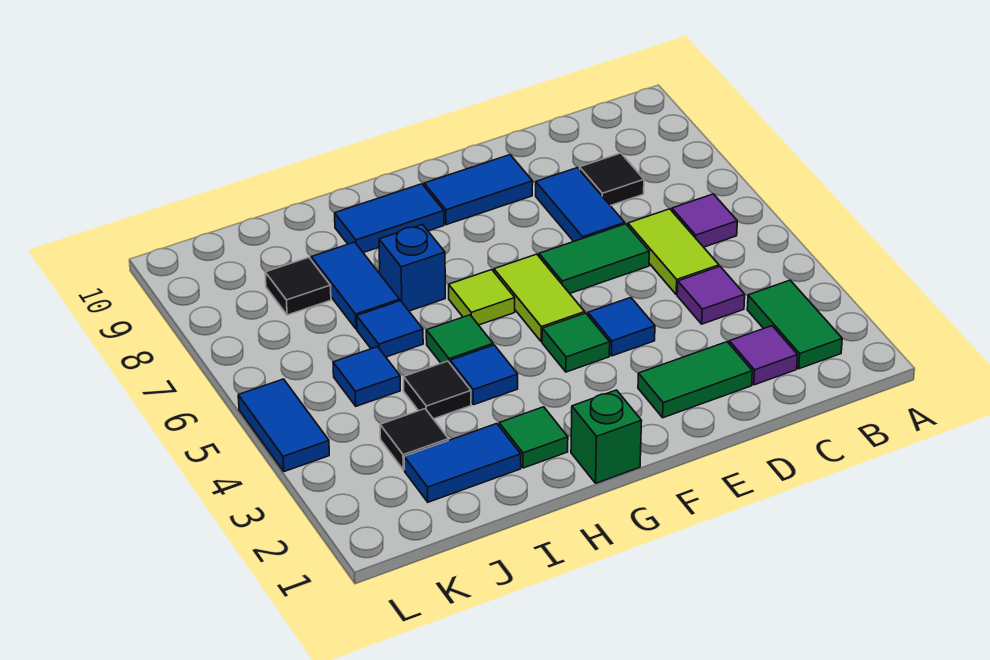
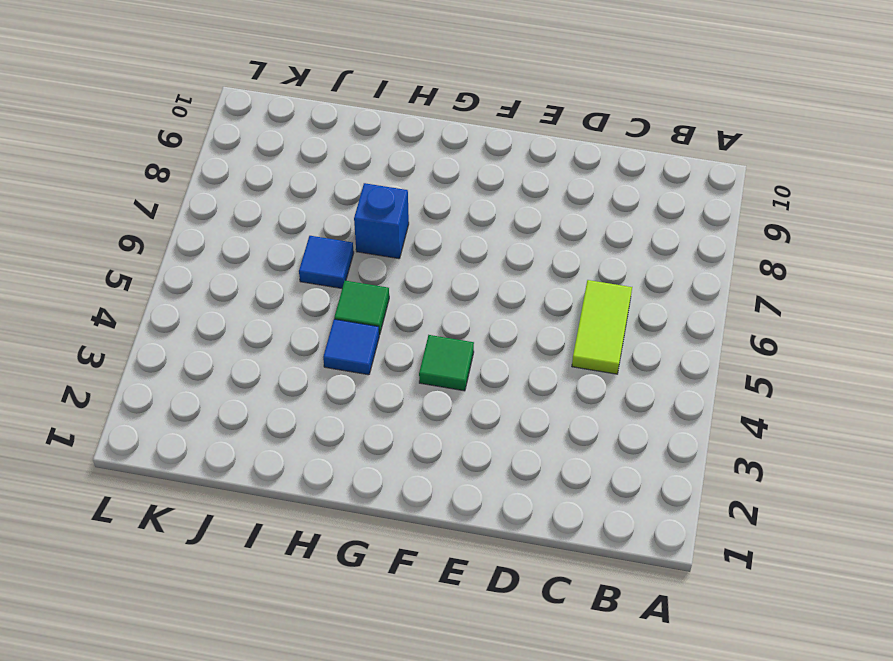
none -> green 1x2 tile [747,280,842,369]
none -> purple 1x1 tile [672,194,737,247]
none -> purple 1x1 tile [729,326,797,385]

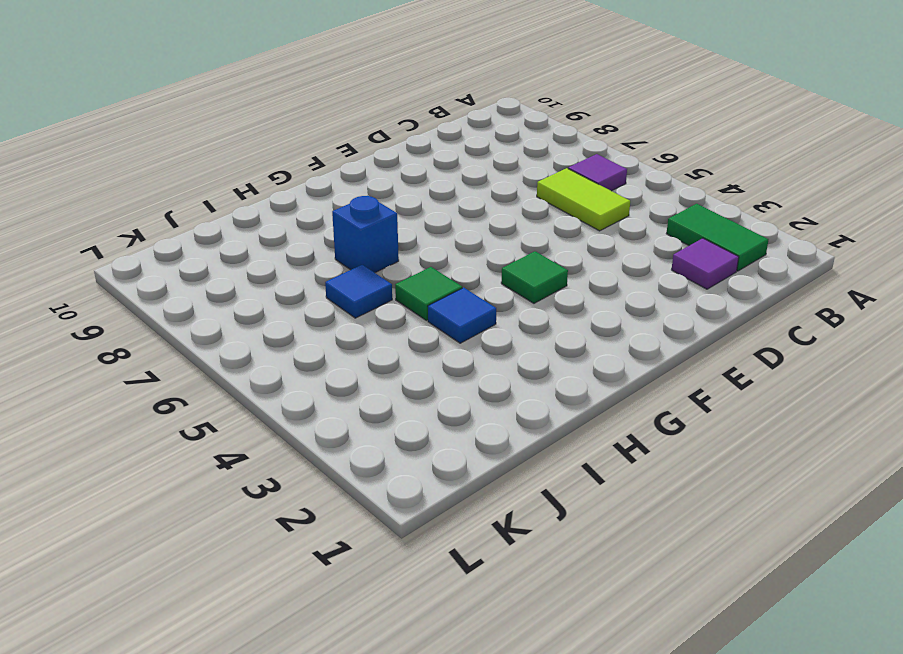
none -> purple 1x1 tile [677,267,745,324]
none -> black 1x1 tile [580,153,644,206]
none -> green 1x2 tile [638,342,752,418]

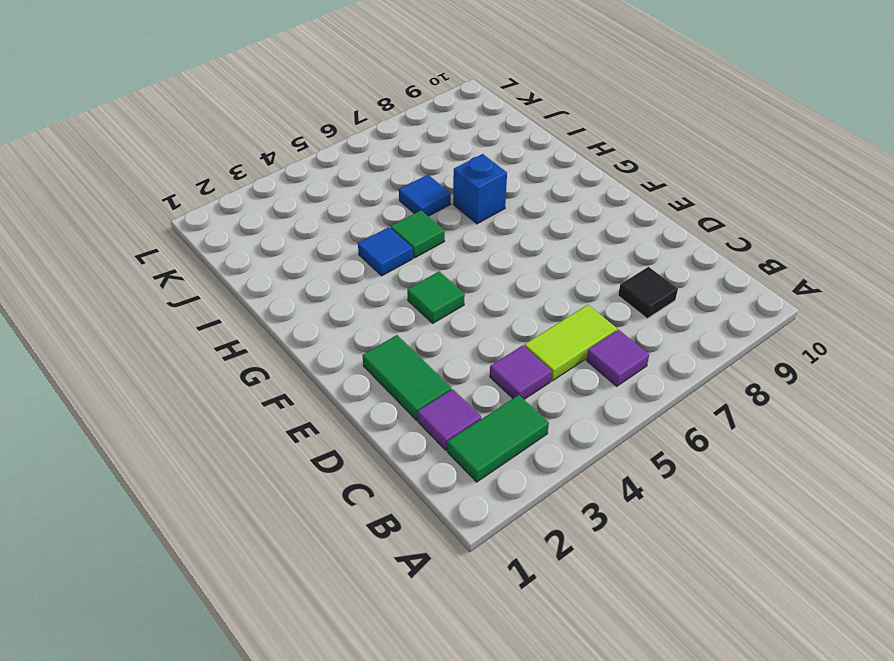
none -> green 1x2 tile [539,224,649,293]
none -> blue 1x2 tile [536,168,625,241]
none -> blue 1x1 tile [588,298,655,356]

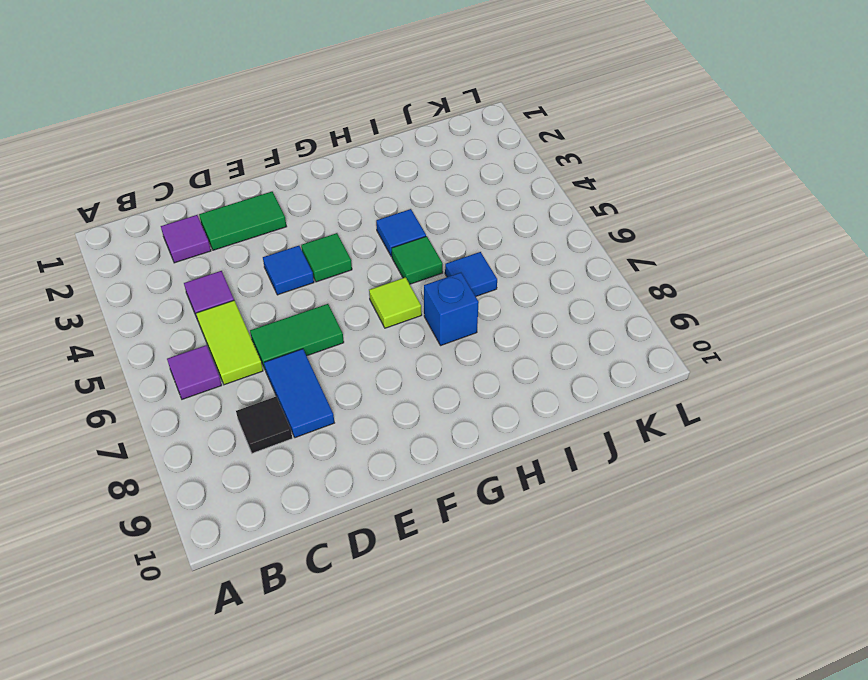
none -> green 1x2 tile [747,280,842,369]
none -> blue 1x2 tile [424,155,533,225]
none -> lime 1x2 tile [494,254,585,342]

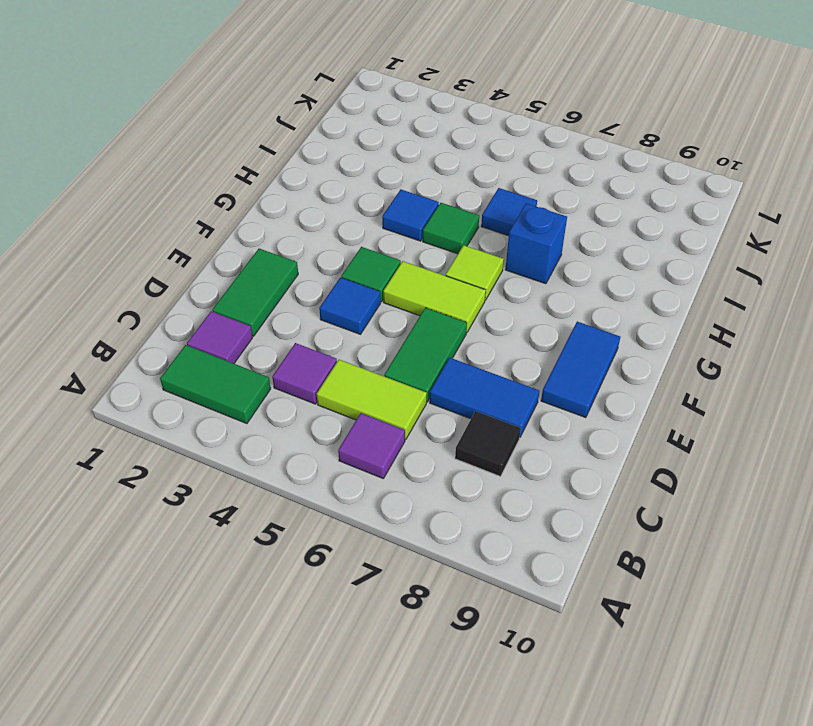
none -> green 1x1 brick [571,390,642,483]
none -> blue 1x2 tile [335,184,444,253]
none -> green 1x1 tile [499,407,568,468]

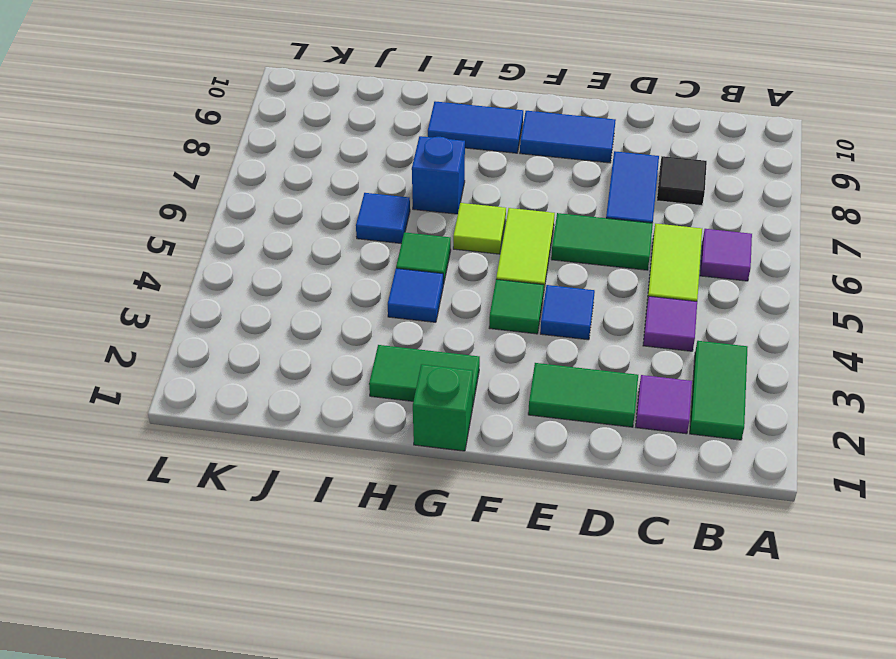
green 1x2 tile [369,345,480,408] -> green 1x1 tile [499,407,568,468]
none -> blue 1x2 tile [404,424,521,502]
none -> black 1x1 tile [404,361,471,419]
none -> blue 1x2 tile [311,242,400,329]

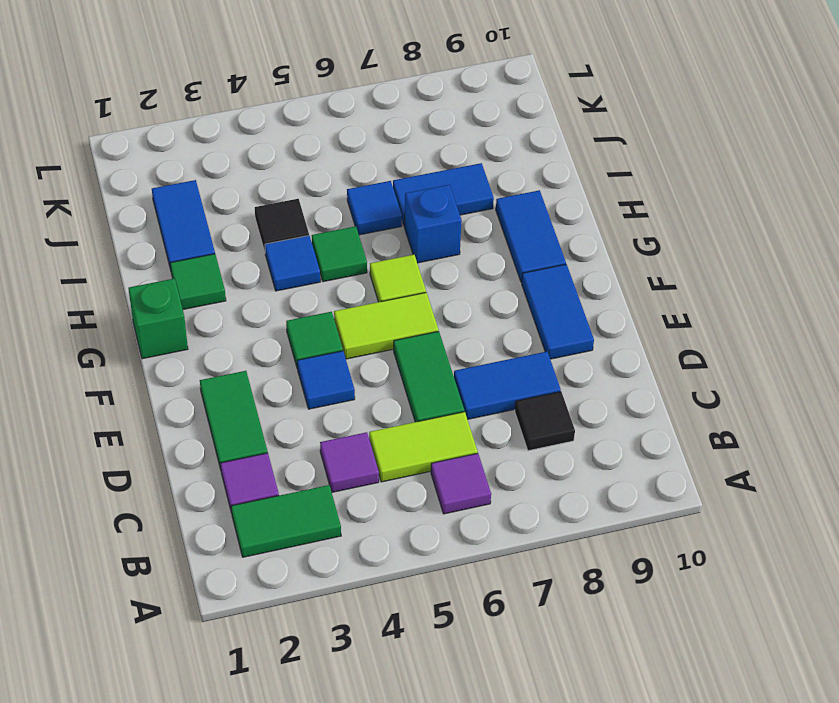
none -> black 1x1 tile [380,409,448,470]
none -> blue 1x1 tile [333,347,400,406]
none -> black 1x1 tile [265,258,331,315]

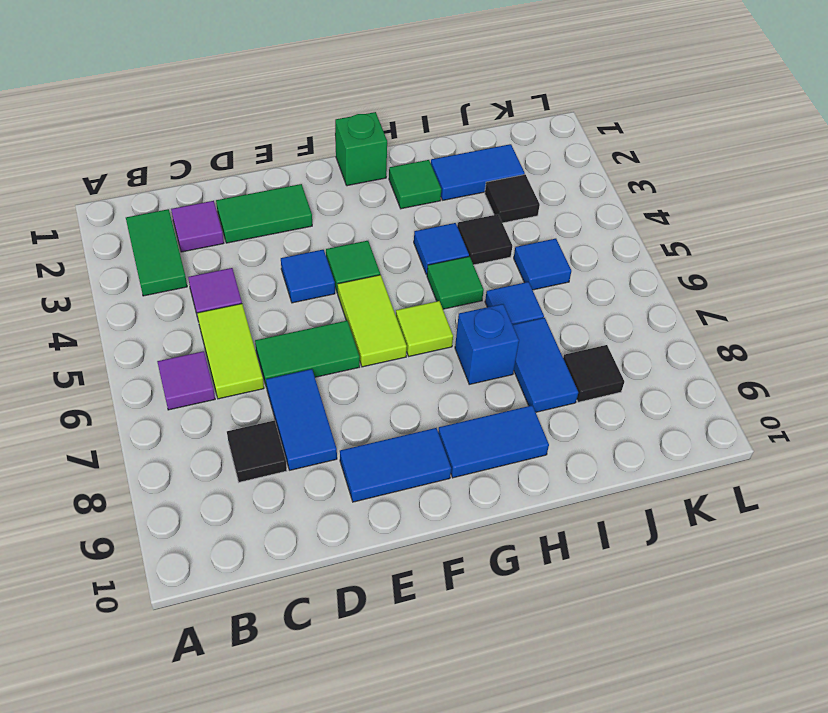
none -> blue 1x2 tile [238,379,329,472]

